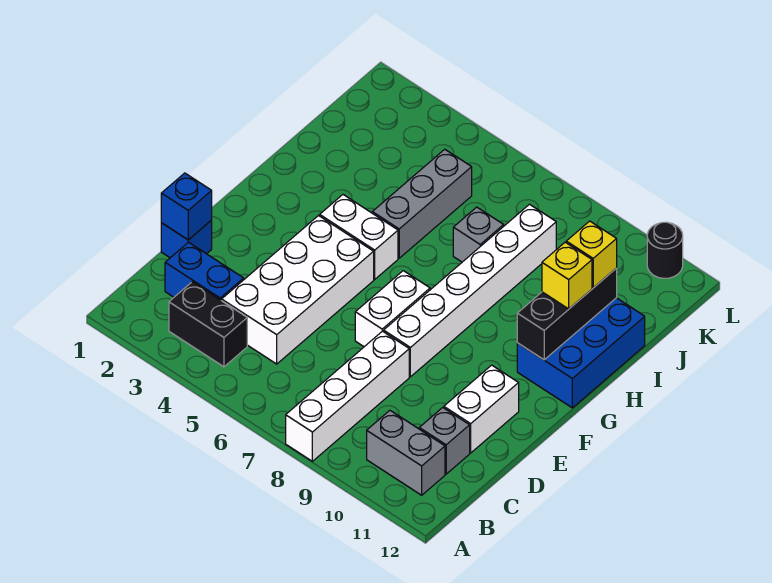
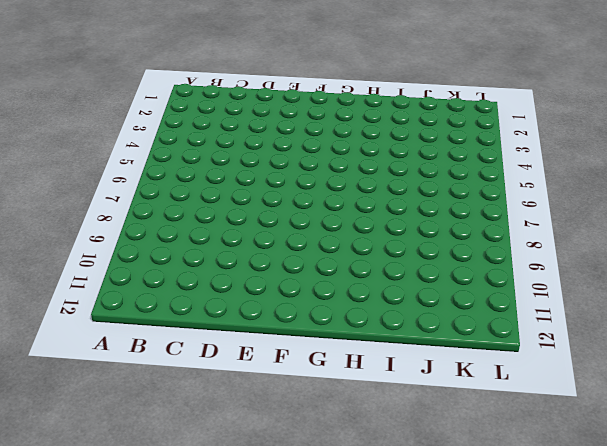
none -> white 1x4 brick [286,331,409,461]
none -> black 1x2 brick [169,282,247,367]
none -> grey 1x2 brick [367,410,445,495]

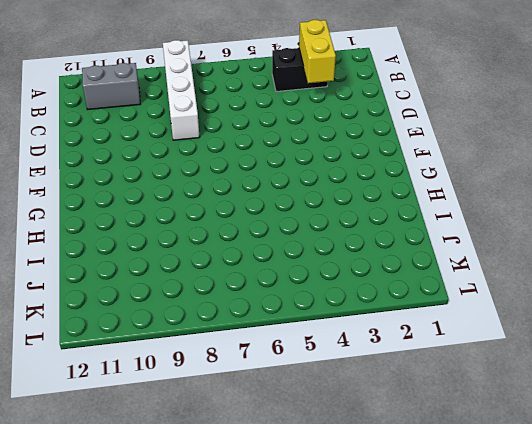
yellow 1x2 brick [299,20,336,83] -> none
none -> blue 1x2 brick [165,242,244,301]
none -> white 2x4 brick [222,216,374,364]
none -> grey 1x1 brick [419,407,470,474]

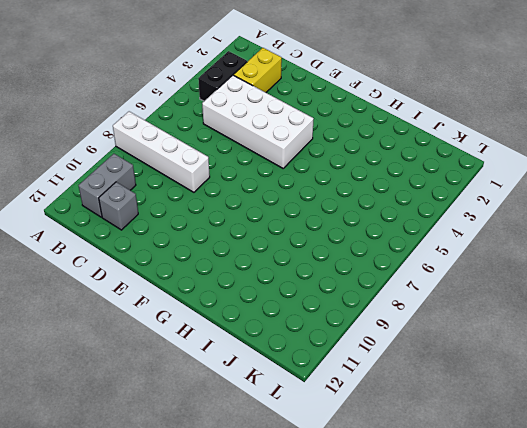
yellow 1x2 brick [234,48,282,92] -> blue 1x2 brick [165,242,244,301]
none -> blue 1x1 brick [161,220,212,258]
none -> white 1x2 brick [444,365,519,453]
none -> white 1x2 brick [355,271,430,347]

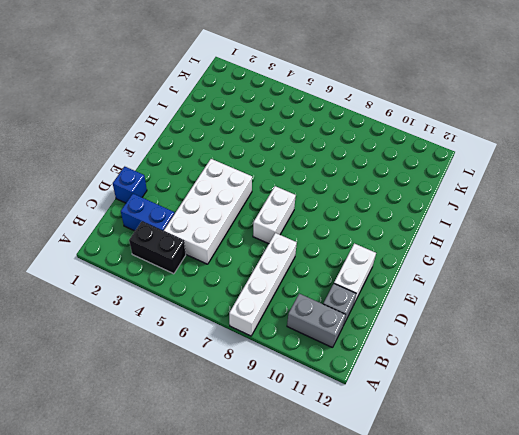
none -> white 1x6 brick [384,204,556,377]
none -> white 1x2 brick [320,195,398,279]
none -> blue 2x3 brick [517,298,645,408]

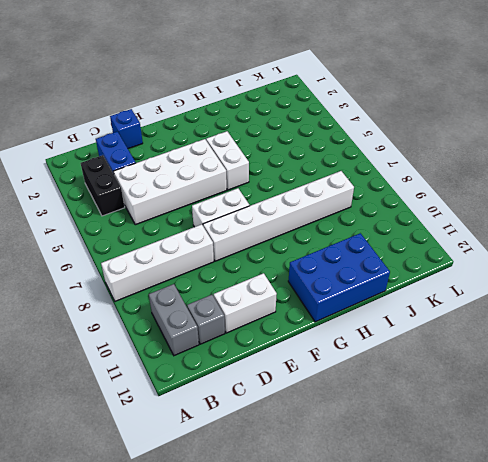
none -> grey 1x3 brick [372,149,472,258]
none -> grey 1x1 brick [453,207,504,262]
none -> black 1x1 round brick [647,222,683,278]

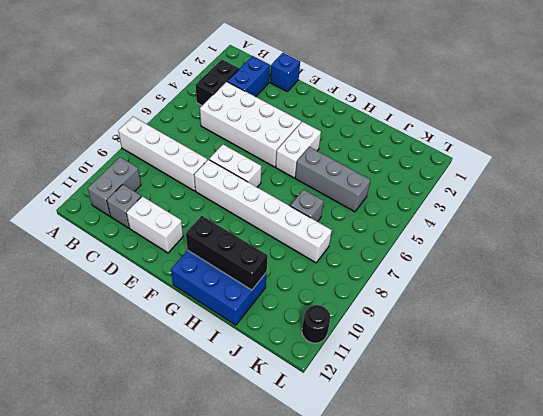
none -> blue 1x1 brick [161,173,212,240]
none -> yellow 1x1 brick [542,242,592,309]
none -> yellow 1x1 brick [566,221,617,288]

